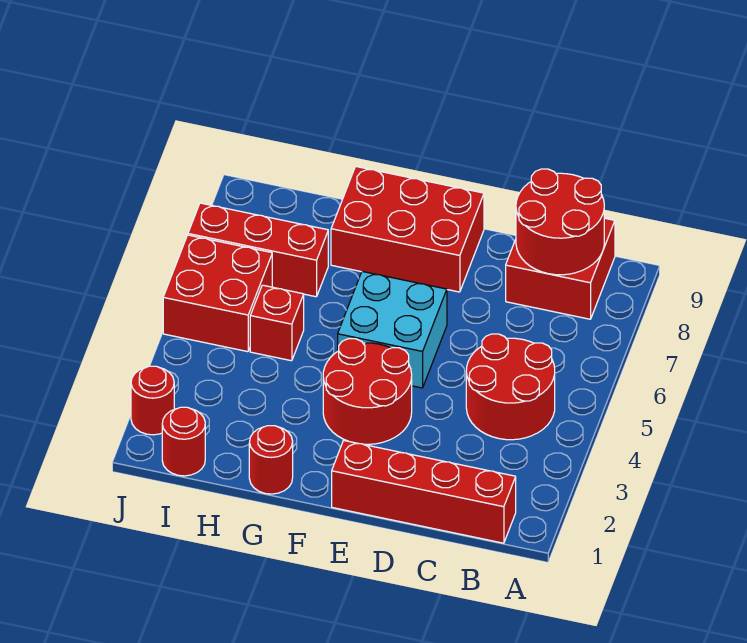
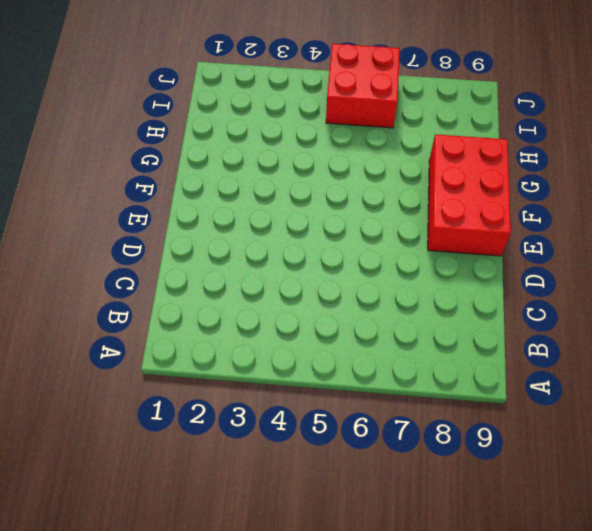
none -> red 1x4 brick [332,441,516,543]
none -> red 2x2 round brick [466,334,555,440]
none -> red 2x2 brick [506,218,615,319]

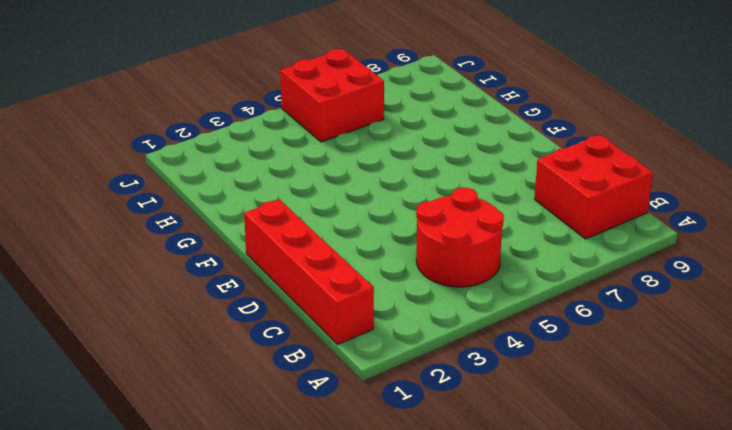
none -> red 2x2 round brick [323,339,412,444]
none -> cyan 2x2 brick [338,271,447,388]
none -> red 2x3 brick [331,166,484,292]

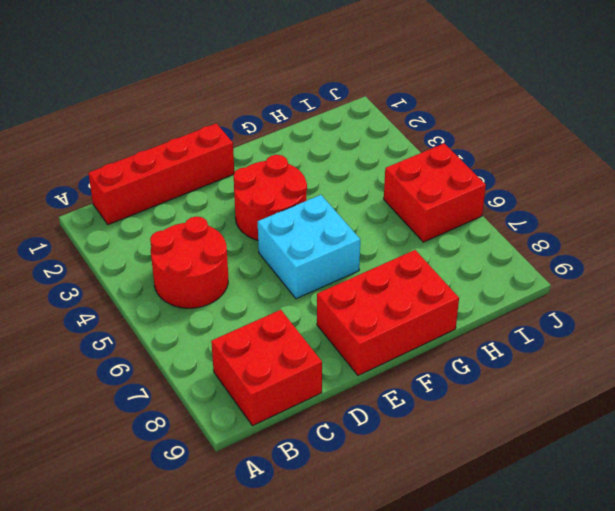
none -> red 1x1 round brick [249,426,293,494]
none -> red 1x1 brick [250,285,304,361]
none -> red 1x3 brick [188,203,328,297]

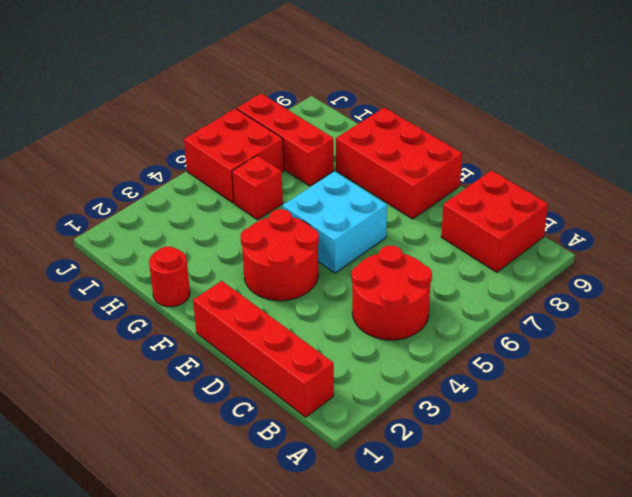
none -> red 1x1 round brick [162,407,205,476]
none -> red 1x1 round brick [131,366,174,435]
none -> red 2x2 round brick [516,169,604,275]

